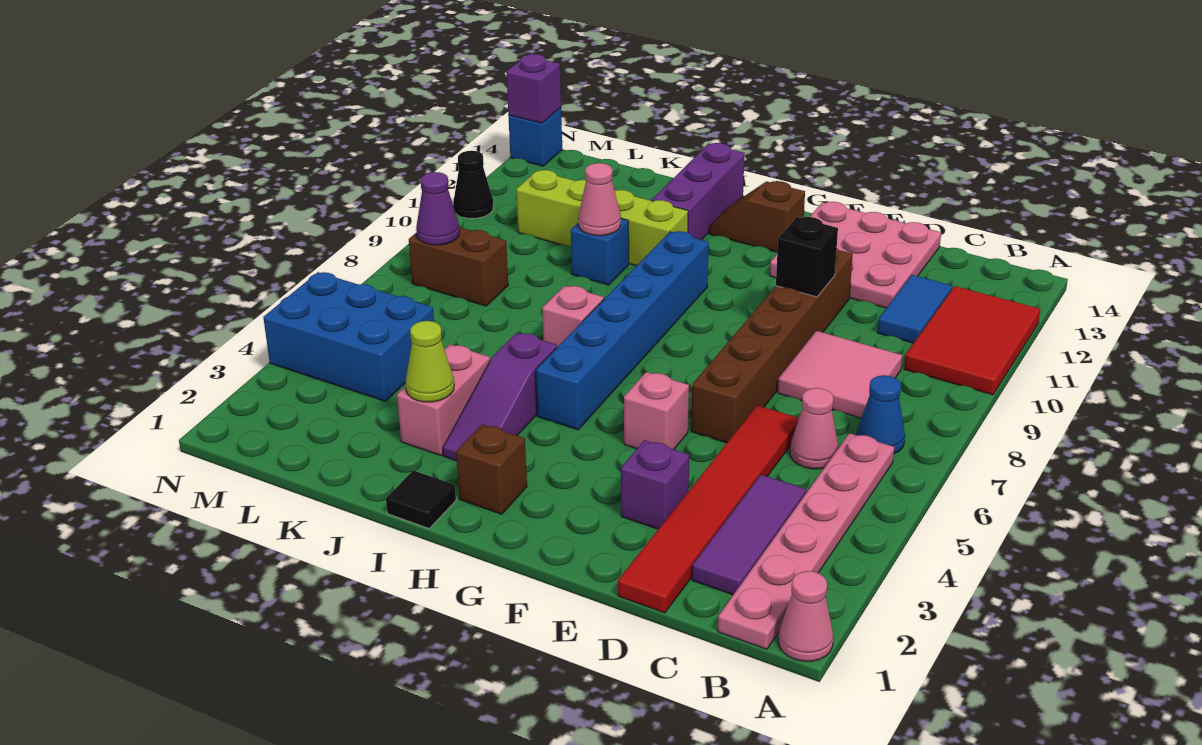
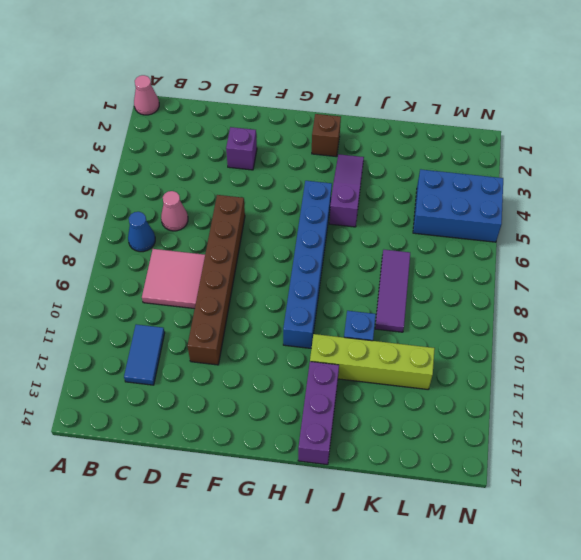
purple 1x3 tile [375,250,410,332] -> purple 1x3 tile moved to [692,475,806,595]
none -> red 2x3 tile [904,286,1040,395]
none -> pink 1x6 plate [718,433,894,649]
none -> red 1x6 tile [618,405,799,613]
none -> pink 3x3 plate [770,202,941,308]

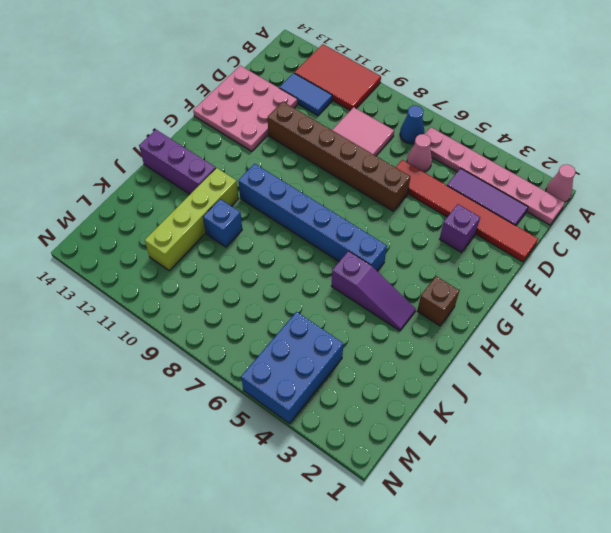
none -> pink 1x1 brick [624,372,689,449]
none -> brown 1x2 slope [709,181,805,252]
none -> black 1x1 tile [386,470,456,528]
none -> pink 1x1 brick [542,286,604,347]

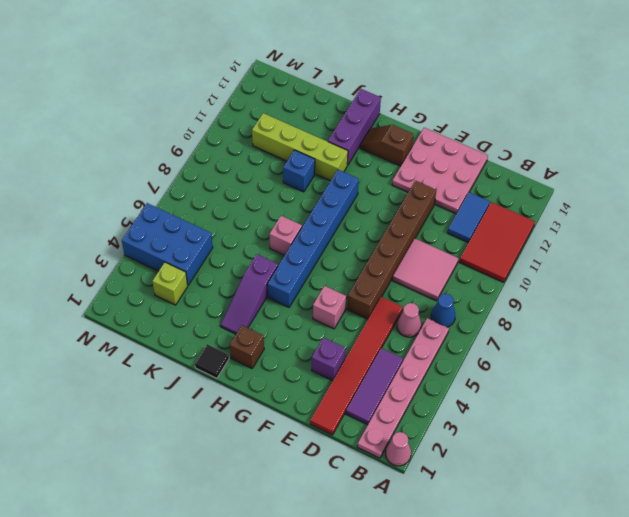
lime 1x1 brick [152,262,188,305] -> none
none -> pink 1x2 brick [397,345,490,455]
none -> brown 1x2 brick [409,227,508,306]
none -> black 1x1 cone [453,151,493,218]
none -> blue 1x1 brick [508,108,562,166]

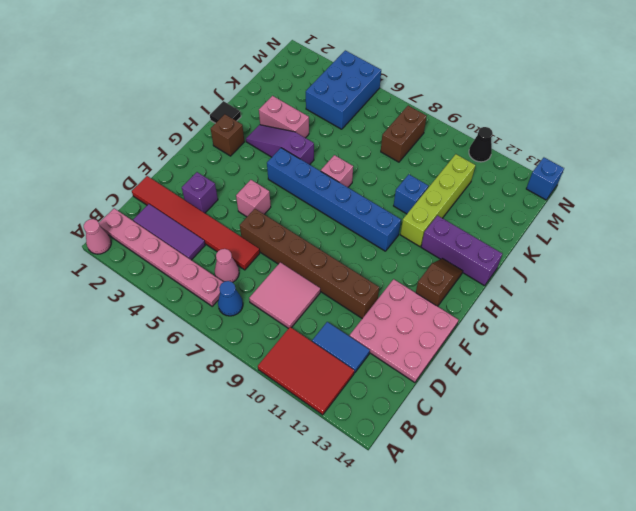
none -> black 1x1 brick [776,217,838,297]
none -> lime 1x1 cone [406,321,454,402]
none -> pink 1x1 cone [578,163,621,236]
none -> purple 1x1 cone [416,172,460,245]

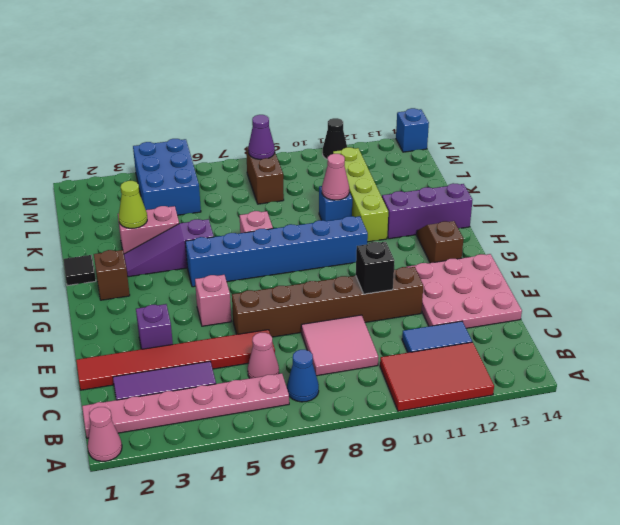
none -> purple 1x1 brick [506,54,561,123]

